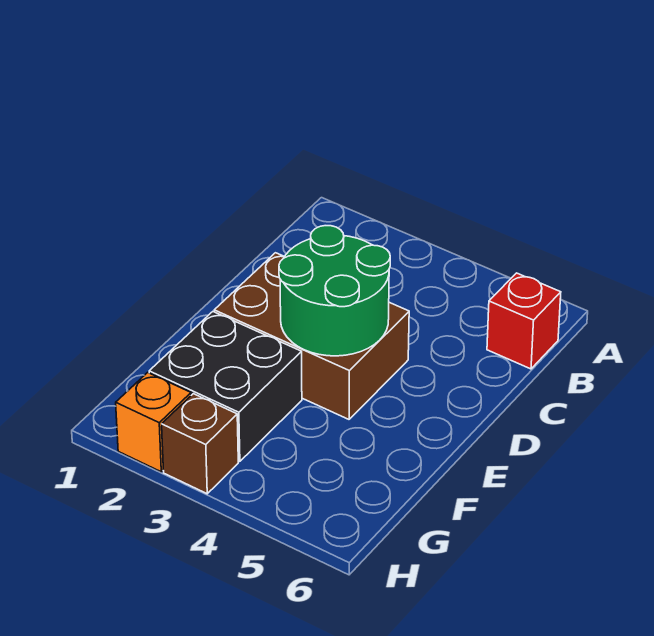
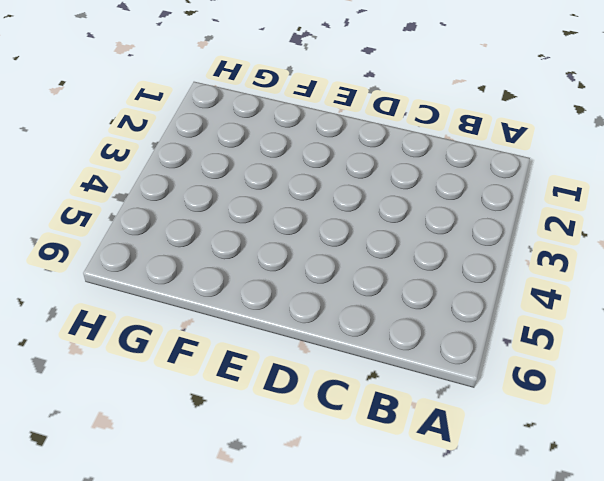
none -> red 1x1 brick [487,273,561,369]
none -> brown 2x3 brick [214,253,409,419]

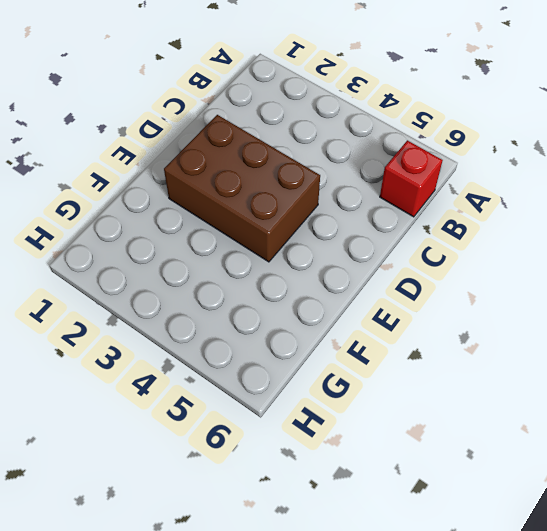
none -> black 2x2 brick [149,312,302,461]
none -> orange 1x1 brick [116,372,191,472]

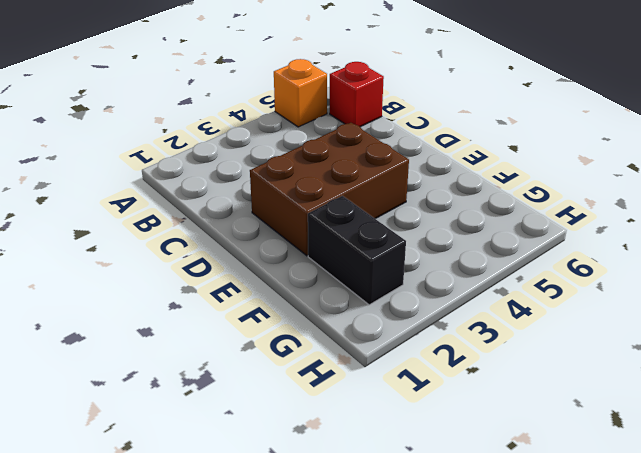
orange 1x1 brick [274,59,327,127] -> orange 1x1 brick moved to [116,372,191,472]
black 1x2 brick [308,196,406,305] -> black 2x2 brick [149,312,302,461]
none -> brown 1x1 brick [162,394,238,494]
none -> green 2x2 round brick [279,226,390,356]

